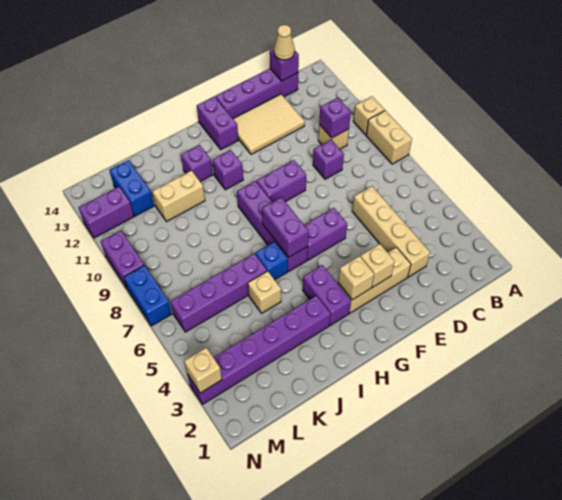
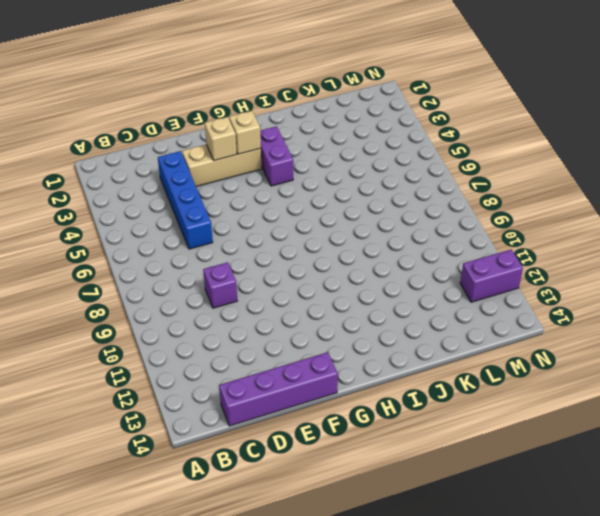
blue 1x4 brick [158,151,213,249] -> tan 1x4 brick [352,186,430,277]
none -> tan 1x2 brick [366,110,412,164]
none -> tan 1x1 brick [353,96,385,135]
none -> tan 1x1 brick [318,125,349,149]
none -> tan 2x3 tile [233,94,305,154]

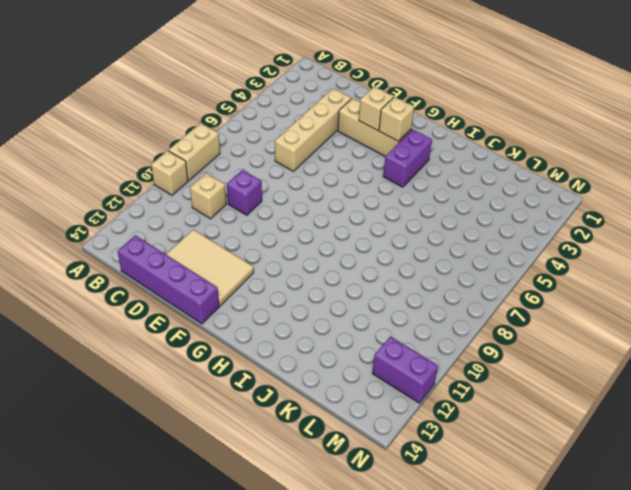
none -> purple 1x2 brick [304,208,347,260]
none -> purple 1x2 brick [256,160,306,202]
none -> purple 1x2 brick [197,96,238,149]
none -> purple 1x4 brick [237,181,308,272]

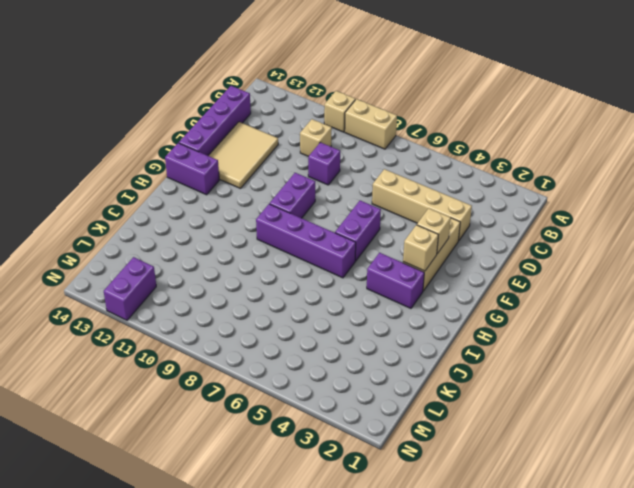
none -> purple 1x1 brick [212,150,243,190]
none -> purple 1x6 brick [187,296,330,404]
none -> blue 1x1 brick [255,242,288,280]
none -> purple 1x1 brick [181,145,213,182]

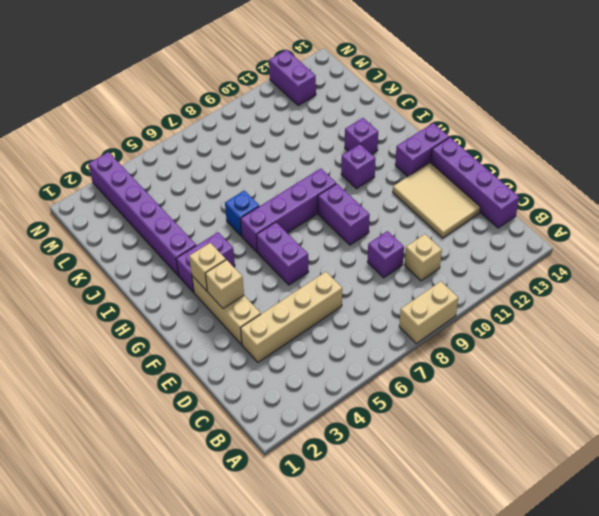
none -> tan 1x1 brick [353,96,385,135]
none -> tan 1x1 brick [248,271,281,313]
none -> purple 1x4 brick [170,254,267,332]
none -> tan 1x2 brick [152,171,205,222]

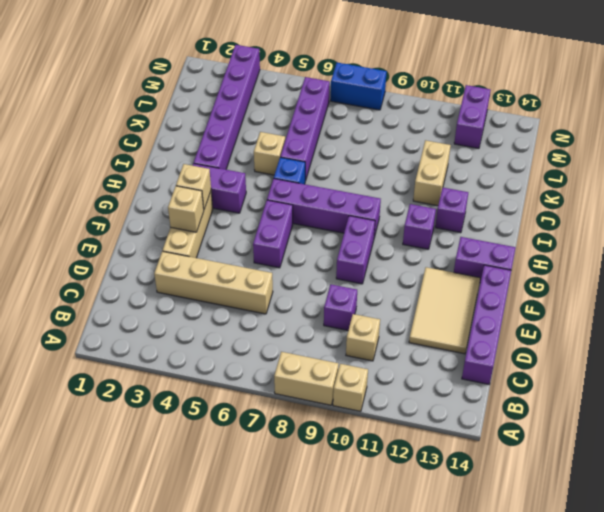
none -> blue 1x2 brick [109,160,154,216]
none -> purple 1x2 brick [101,231,144,288]
none -> purple 1x1 brick [319,98,351,138]
none -> purple 1x1 brick [270,48,299,81]

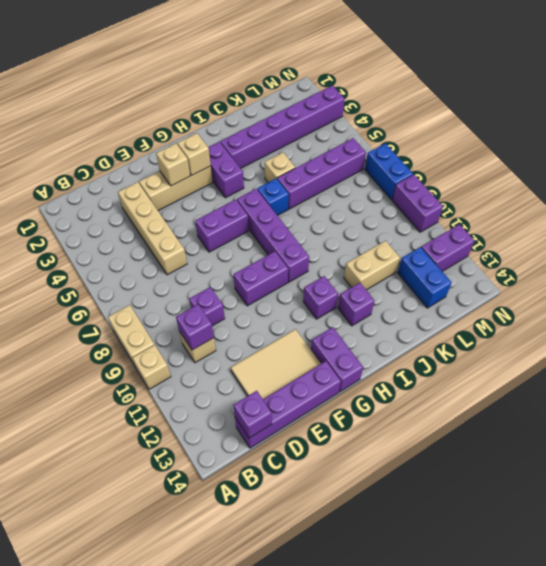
none -> purple 1x2 brick [262,197,309,257]
none -> tan 1x1 brick [184,348,222,393]
none -> tan 1x1 cone [274,25,295,60]

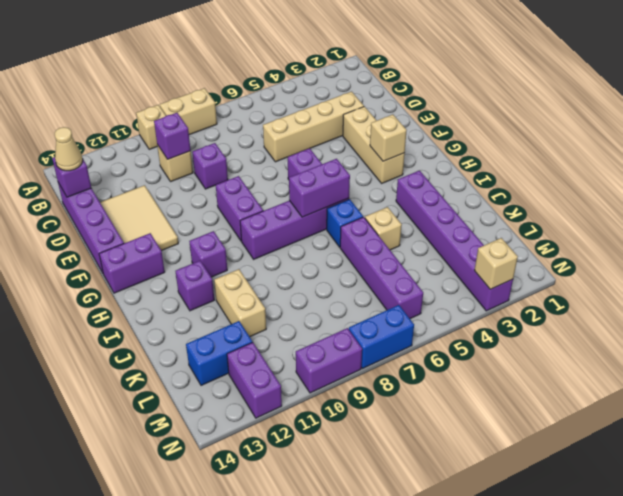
none -> purple 1x2 brick [303,265,351,326]
none -> tan 1x1 brick [360,244,395,287]

